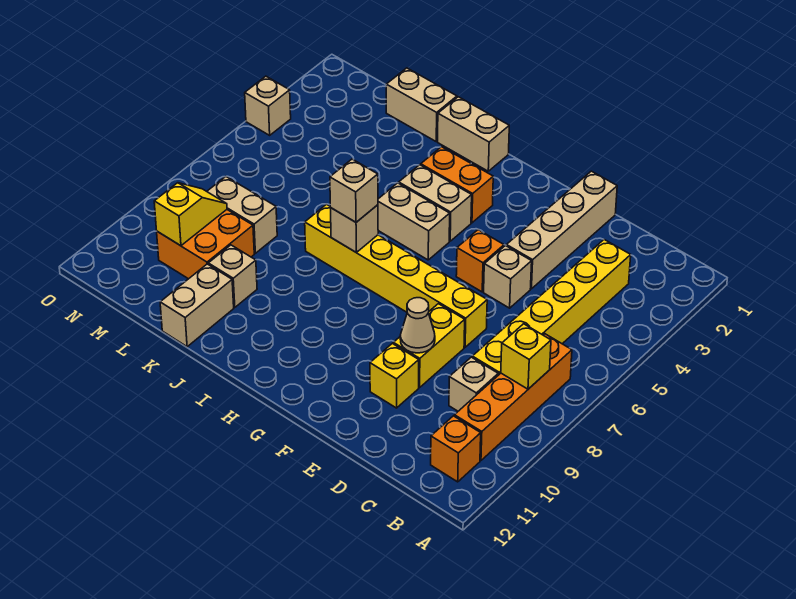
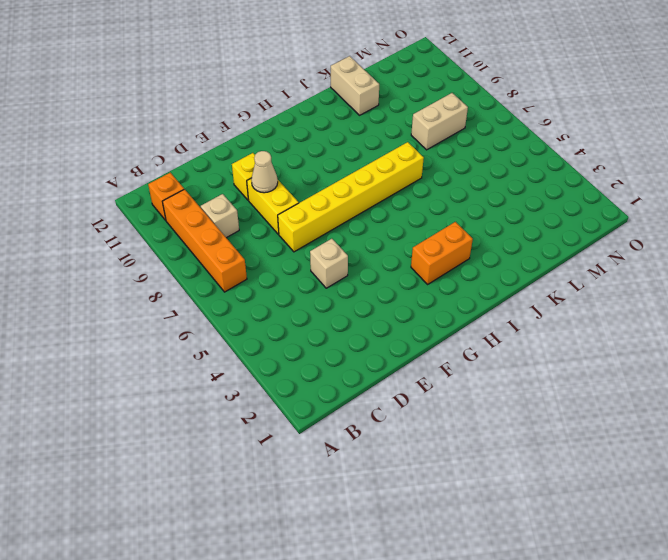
none -> yellow 1x6 brick [472,240,631,375]
none -> tan 1x4 brick [506,171,617,289]
none -> orange 1x1 brick [456,230,504,292]

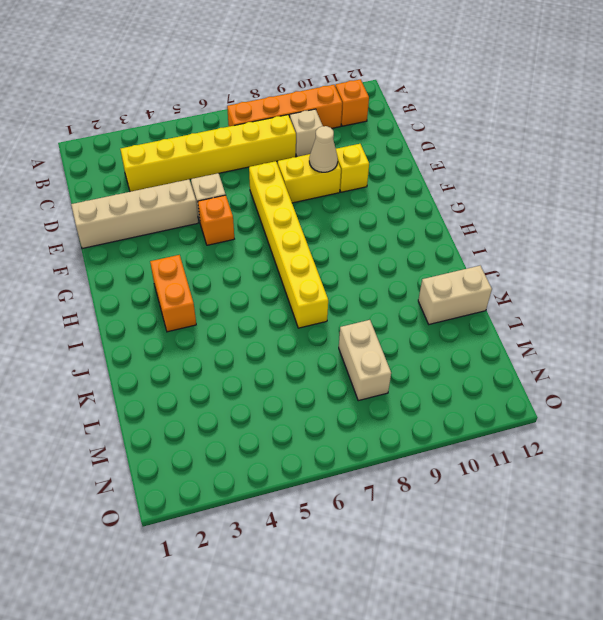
none -> tan 1x2 brick [399,165,472,241]
none -> tan 1x2 brick [378,183,450,260]
none -> tan 1x2 brick [438,97,509,171]

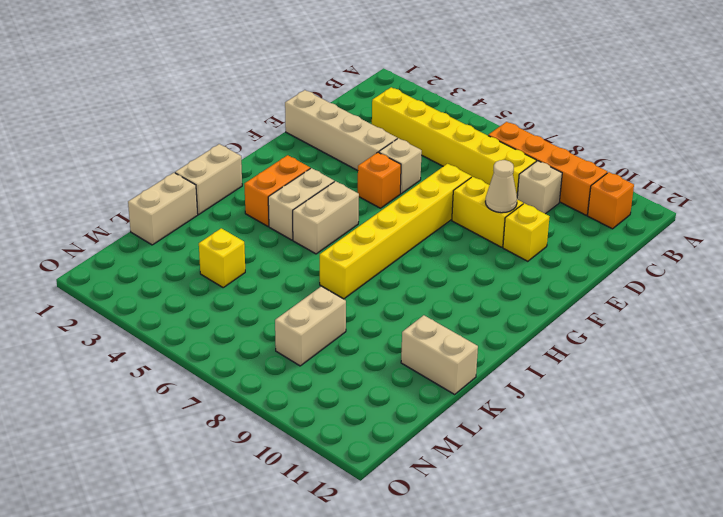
yellow 1x1 brick [199,228,245,287] -> yellow 1x1 brick moved to [501,324,551,389]
none -> tan 1x1 brick [208,245,257,307]
none -> orange 2x2 brick [157,210,254,279]
none -> tan 1x1 brick [245,76,291,135]

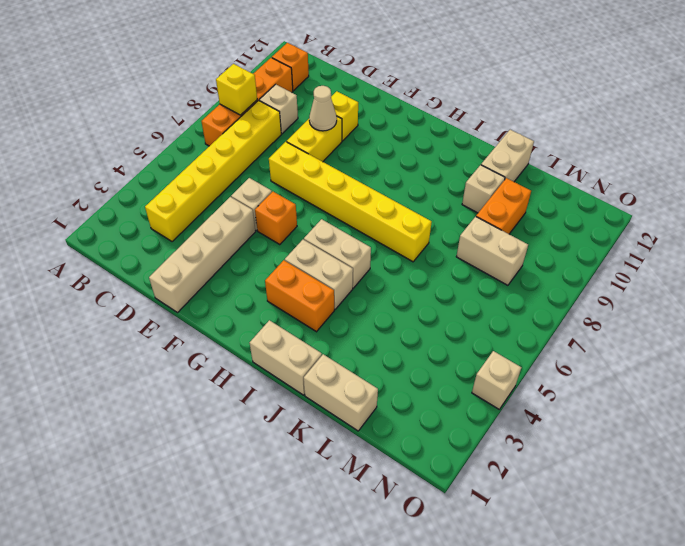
orange 1x2 brick [476,178,531,234] -> orange 2x2 brick [157,210,254,279]
none -> tan 1x1 brick [331,205,378,252]
none -> yellow 1x2 slope [154,183,227,246]
none -> tan 1x1 brick [330,159,378,222]

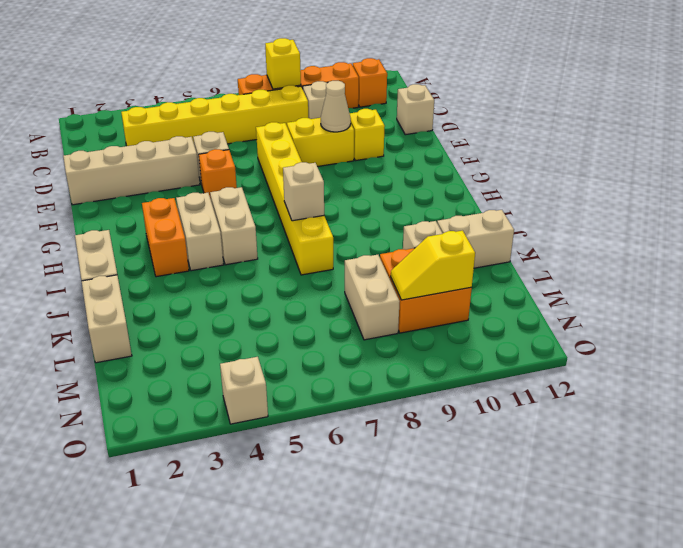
tan 1x1 brick [397,84,434,135] -> tan 1x1 brick moved to [330,159,378,222]

